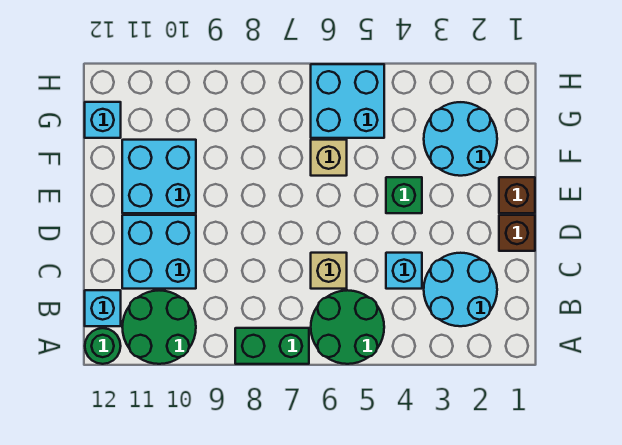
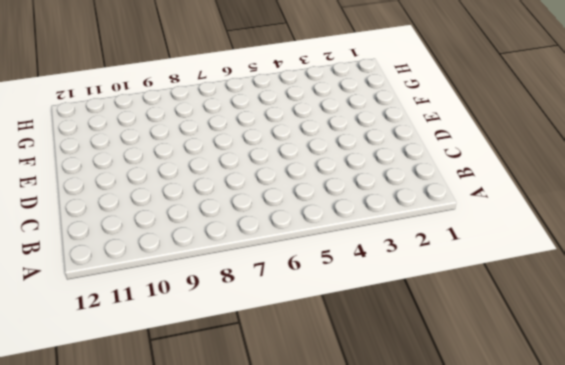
none -> green 2x2 round brick [311,290,384,364]
none -> green 1x2 brick [235,328,309,364]
none -> green 2x2 round brick [122,290,196,364]

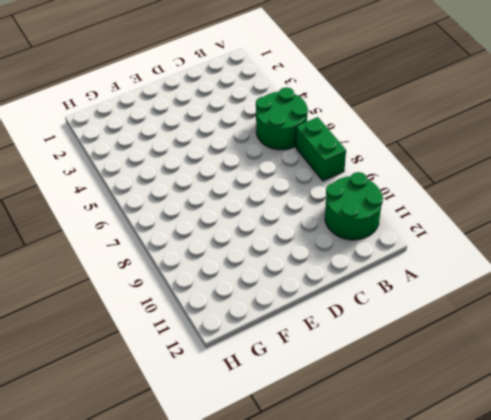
none -> green 1x1 round brick [85,328,121,364]
none -> cyan 2x2 round brick [424,253,497,326]
none -> cyan 1x1 brick [85,290,121,326]

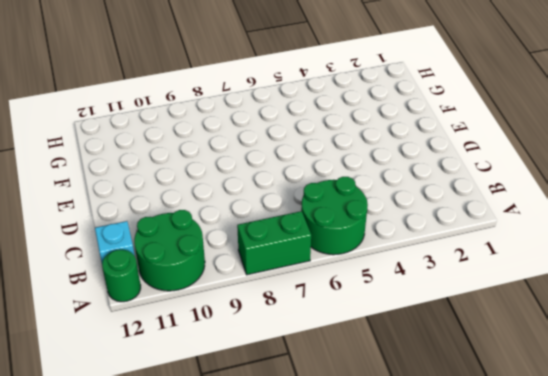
none -> cyan 2x2 round brick [424,253,497,326]
none -> cyan 1x1 brick [386,253,422,289]
none -> tan 1x1 brick [311,253,347,289]

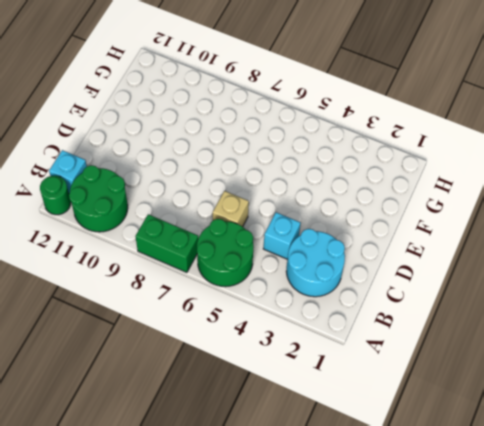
none -> cyan 2x2 brick [122,215,196,289]
none -> brown 1x1 brick [499,215,535,251]
none -> brown 1x1 brick [499,177,535,213]

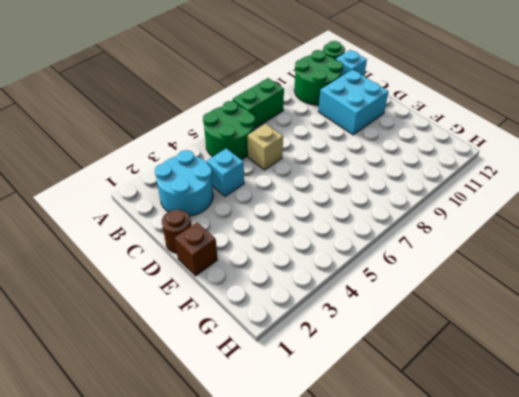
brown 1x1 round brick [162,210,191,253] -> brown 1x1 brick [499,215,535,251]
none -> green 1x1 brick [386,177,422,213]
none -> cyan 2x2 brick [122,140,196,213]
none -> cyan 2x2 round brick [424,102,497,176]

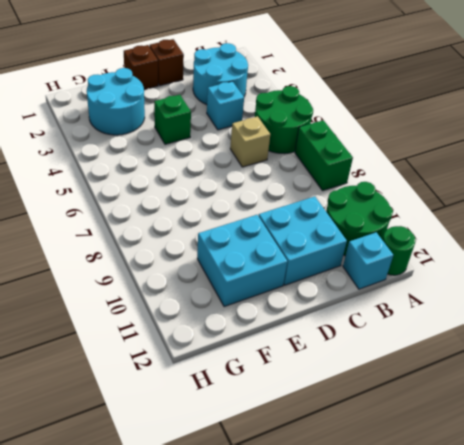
none -> tan 1x1 brick [311,140,347,176]
none -> cyan 2x2 brick [311,64,384,138]
none -> cyan 1x1 brick [85,102,121,138]

